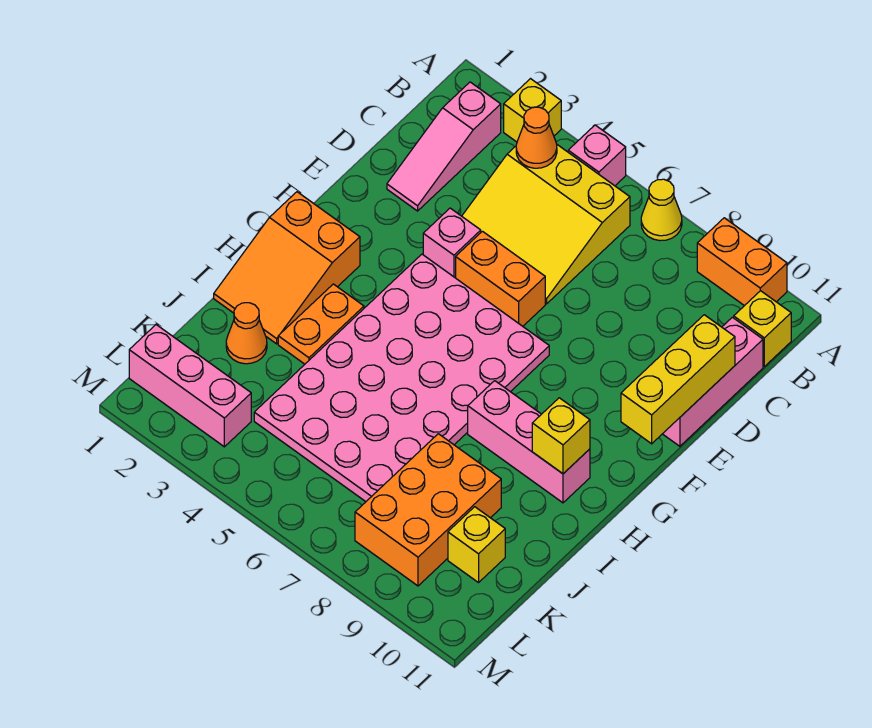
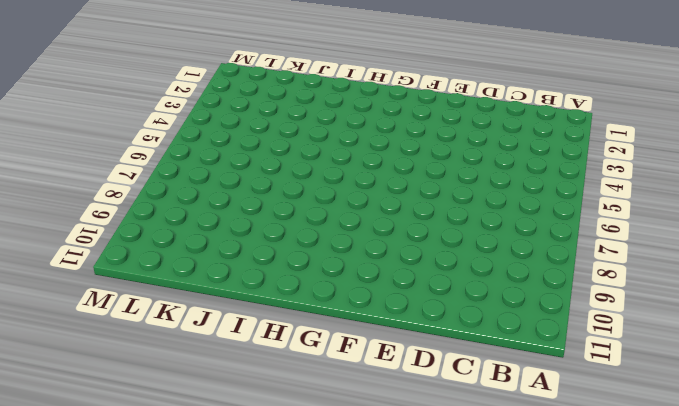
none -> yellow 1x1 brick [504,79,561,142]
none -> pink 1x1 brick [568,125,626,186]
none -> yellow 1x1 cone [641,179,682,241]

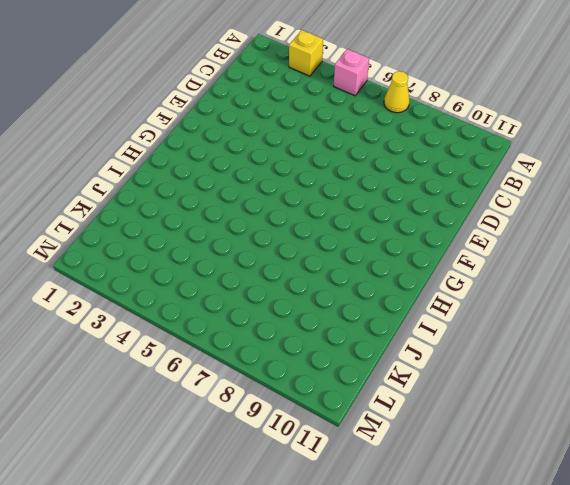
none -> orange 1x2 brick [697,218,787,306]
none -> pink 1x3 slope [387,82,501,211]
none -> yellow 3x3 slope [462,145,630,304]

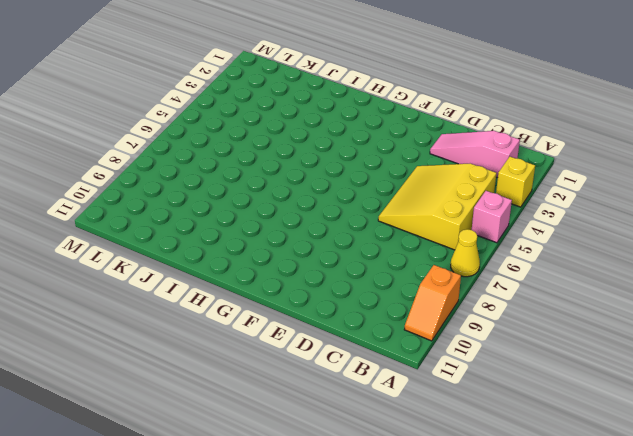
orange 1x2 slope [404,265,461,341] -> orange 1x2 brick [697,218,787,306]
none -> yellow 1x1 brick [734,291,791,366]
none -> pink 1x3 brick [663,317,763,446]
none -> pink 1x1 brick [423,208,481,278]

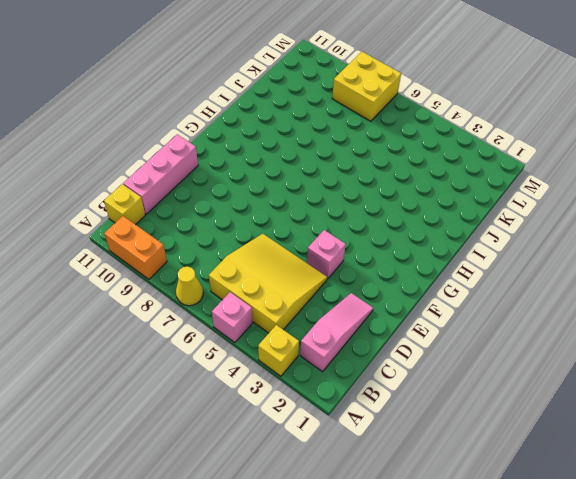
yellow 2x2 brick [332,52,401,121] -> orange 2x3 brick [355,434,501,586]
none -> orange 1x2 brick [456,231,545,326]
none -> pink 4x6 plate [254,254,549,502]
none -> orange 2x3 slope [214,192,360,344]

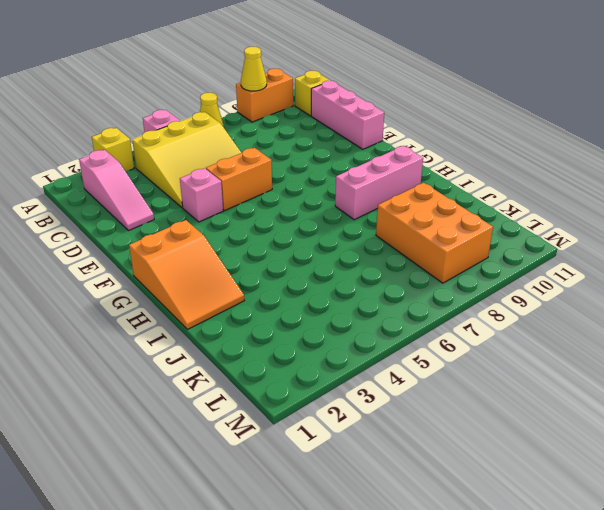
yellow 1x1 cone [241,47,267,91] -> none
none -> pink 4x6 plate [254,254,549,502]
none -> orange 1x2 plate [278,284,364,364]
none -> orange 1x1 cone [226,303,267,364]

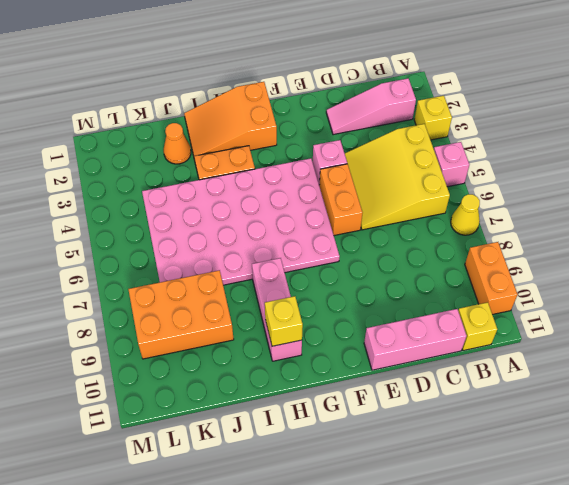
none -> yellow 1x1 brick [448,507,505,583]
none -> pink 1x3 brick [129,325,251,447]
none -> orange 1x1 cone [516,107,557,168]

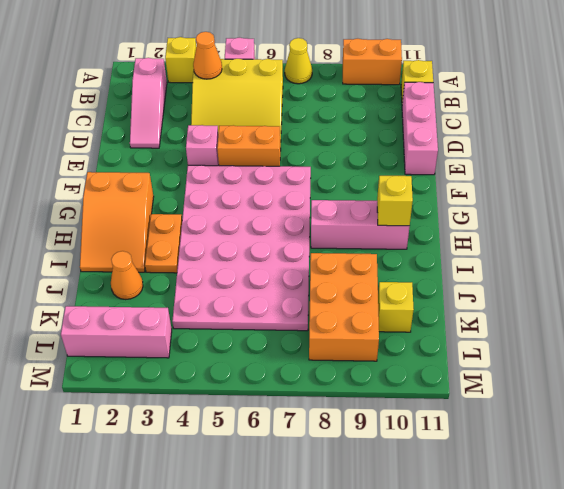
none -> yellow 1x3 brick [621,315,735,444]

